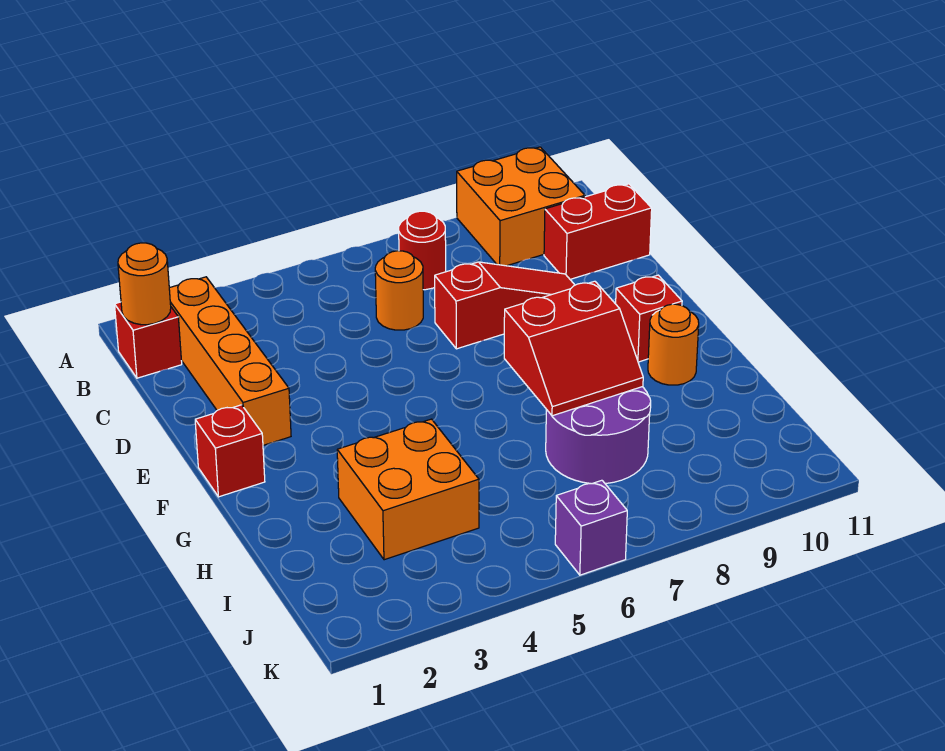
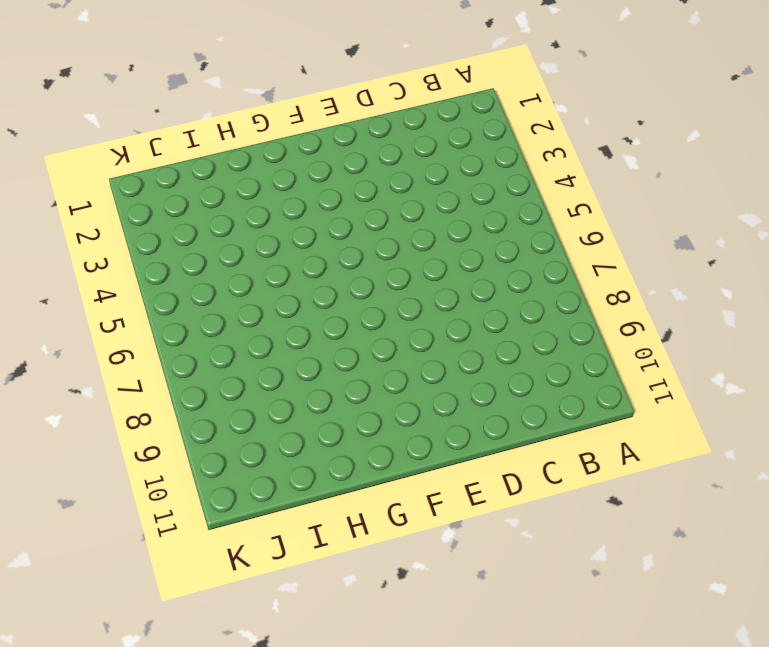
none -> orange 2x2 brick [457,147,585,266]
none -> red 1x1 brick [115,302,182,378]
none -> orange 1x4 brick [169,277,291,445]

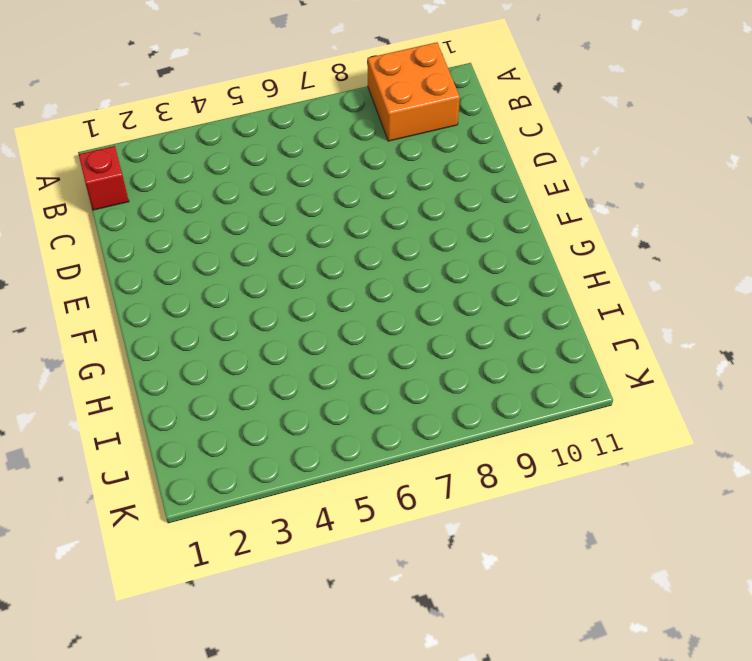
none -> orange 1x4 brick [169,277,291,445]
none -> red 1x1 round brick [399,211,446,290]
none -> orange 1x1 round brick [375,251,423,330]

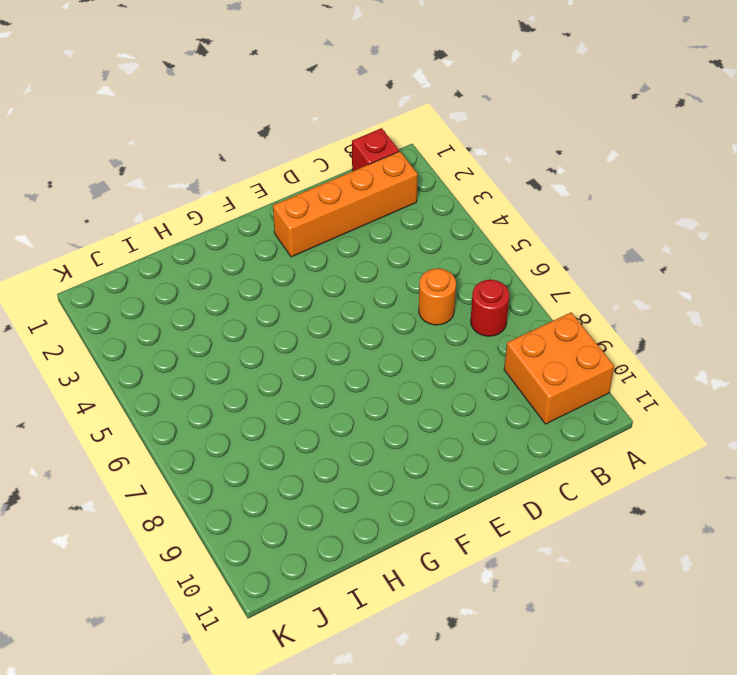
none -> red 1x2 brick [544,184,652,279]
none -> red 1x3 slope [435,262,575,349]
none -> red 1x1 brick [195,405,265,497]

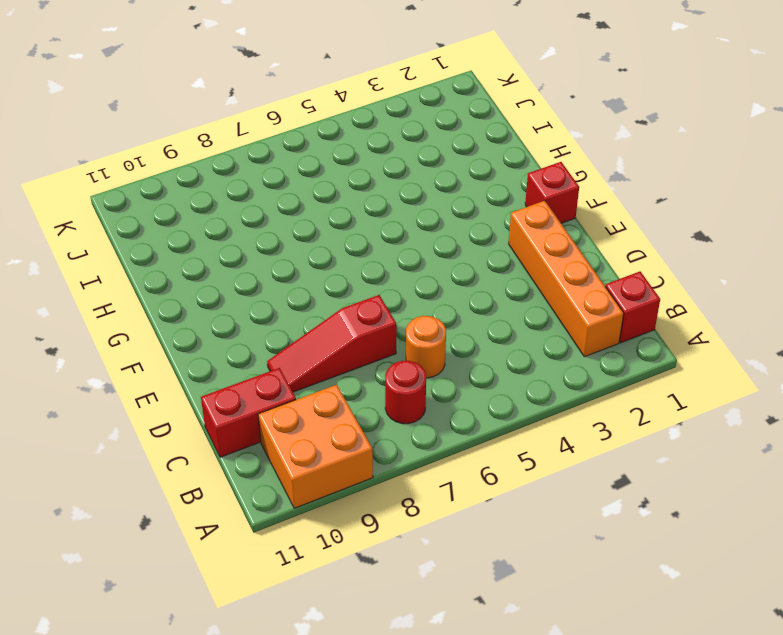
none -> red 1x1 brick [616,275,682,362]
none -> orange 1x1 round brick [648,304,699,385]
none -> orange 2x2 brick [337,419,479,560]

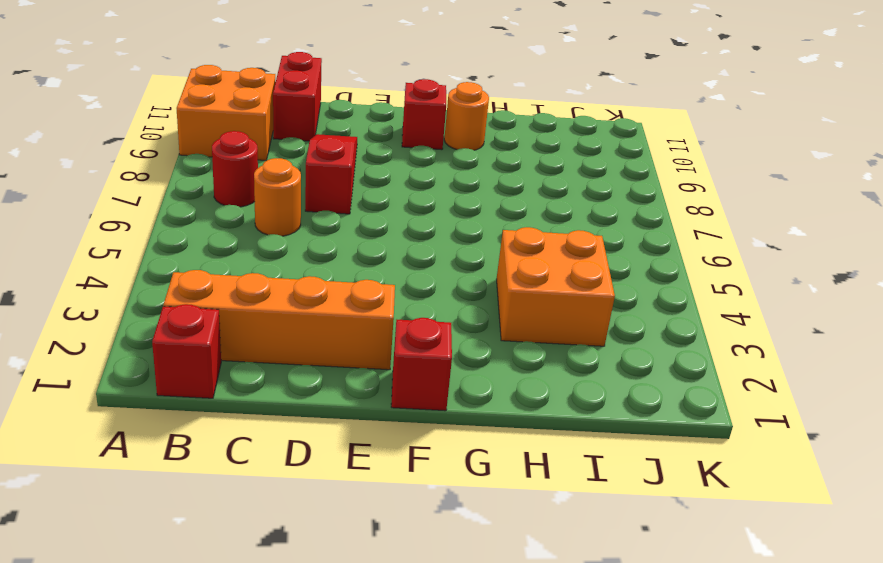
none -> purple 2x2 round brick [546,387,651,484]
none -> purple 1x1 brick [555,480,627,575]
none -> orange 1x1 round brick [118,243,171,325]

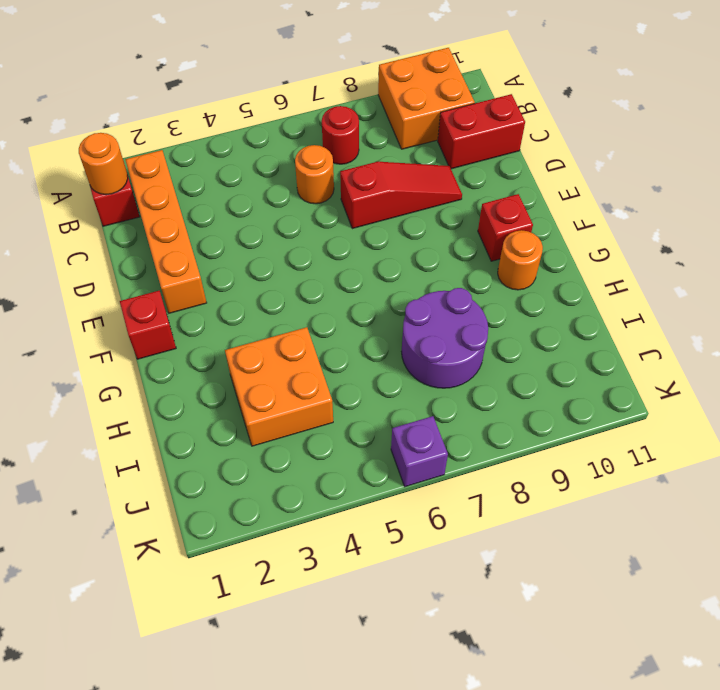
none -> red 2x2 slope [504,281,643,416]

